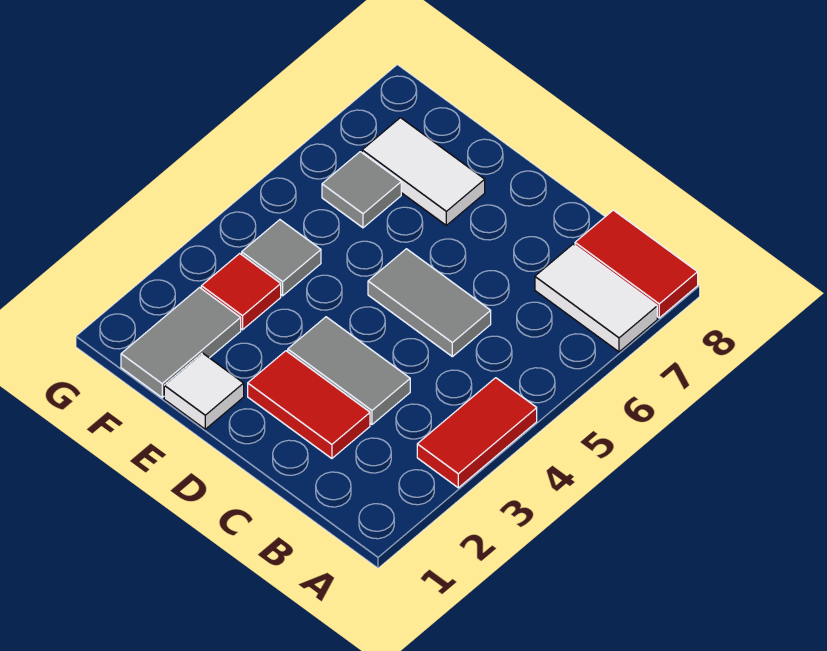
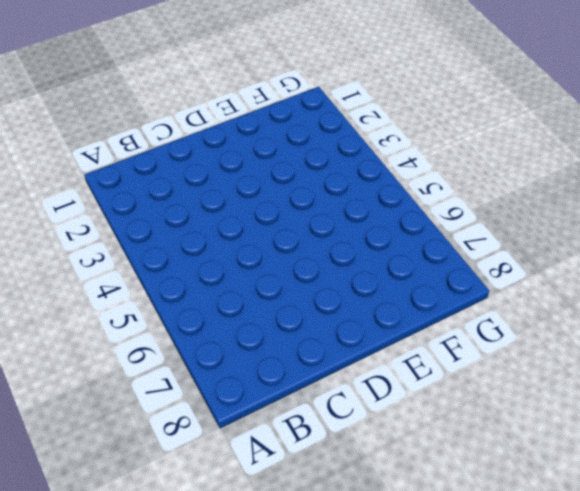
none -> red 1x2 tile [417,378,537,488]
none -> white 1x2 tile [535,244,657,352]
none -> red 1x2 tile [575,210,698,318]

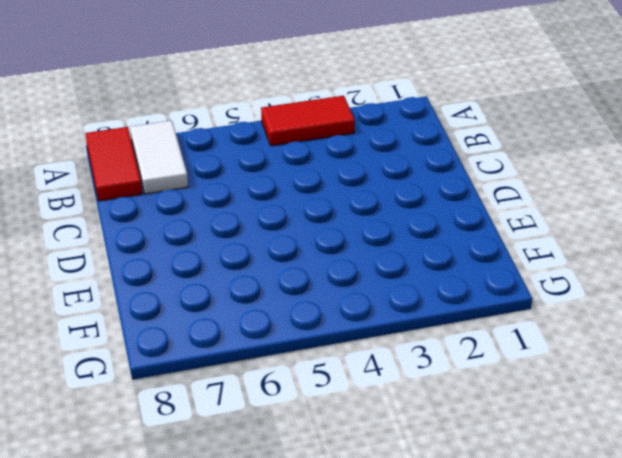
none -> red 1x2 tile [248,351,370,459]
none -> grey 1x2 tile [288,317,410,424]
none -> grey 1x2 tile [368,249,491,357]

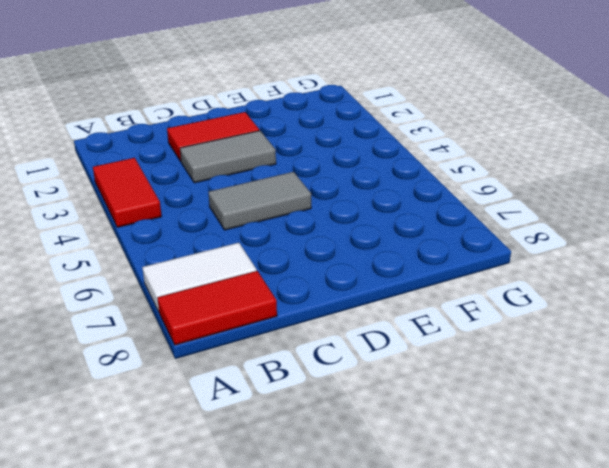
none -> white 1x1 tile [164,353,244,429]
none -> white 1x2 tile [362,118,485,225]
none -> grey 1x2 tile [121,288,241,398]

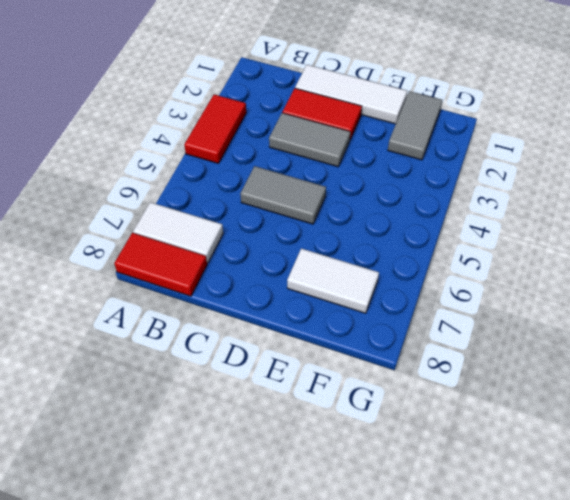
white 1x3 tile [295,65,407,124] -> white 1x1 tile [164,353,244,429]
none -> red 1x1 tile [201,254,281,330]
none -> grey 1x1 tile [242,220,321,296]
none -> grey 1x1 tile [322,152,401,228]

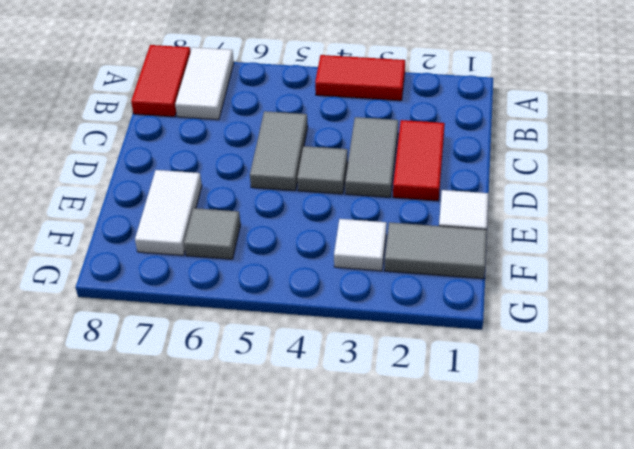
grey 1x1 tile [297,146,348,194] -> grey 1x1 tile moved to [242,220,321,296]
white 1x1 tile [334,219,387,271] -> red 1x1 tile [201,254,281,330]

